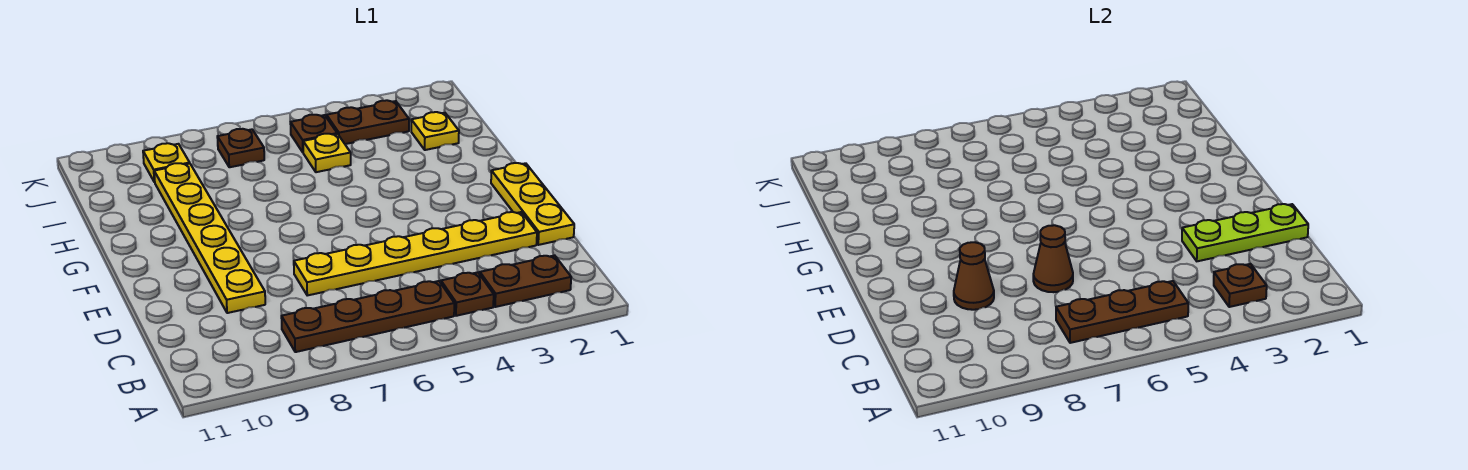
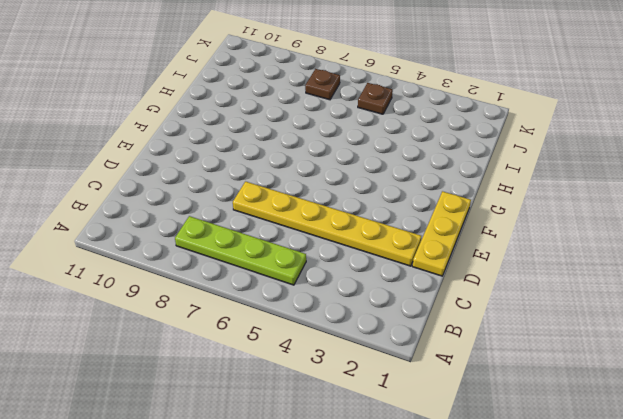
lime 1x4 plate [175,216,306,285] -> brown 1x4 plate [281,281,454,352]
none -> brown 1x2 plate [480,255,571,307]
none -> brown 1x1 plate [441,272,494,316]
none -> yellow 1x6 plate [154,163,265,313]

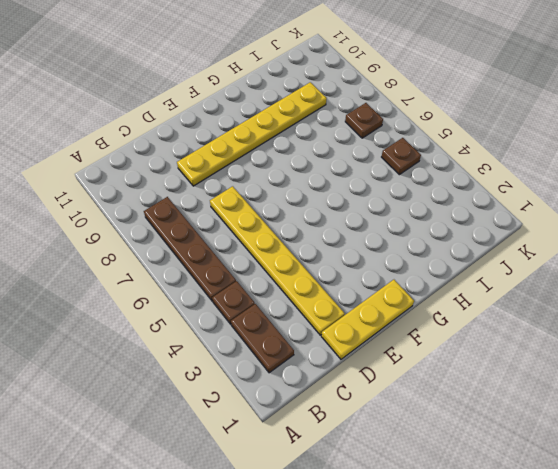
none -> yellow 1x1 plate [411,112,459,150]
none -> yellow 1x1 plate [303,134,351,172]
none -> brown 1x2 plate [326,100,409,144]

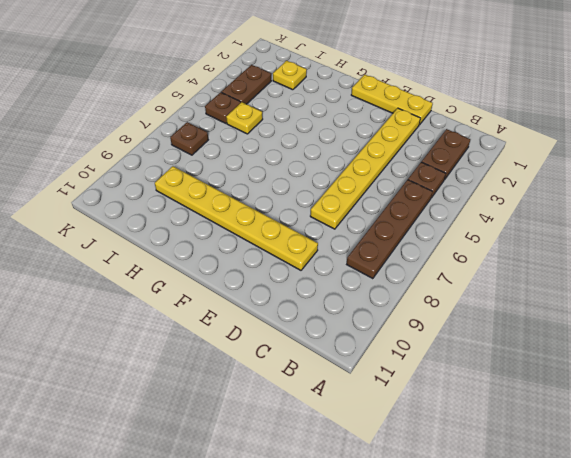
none -> yellow 1x1 plate [143,143,190,182]
none -> brown 1x1 plate [1214,264,1267,307]
none -> brown 1x3 plate [1056,281,1188,343]

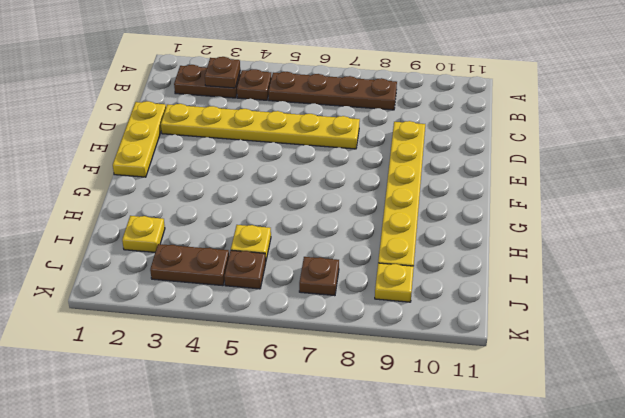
none -> brown 1x3 plate [1056,281,1188,343]
none -> lime 1x3 plate [1182,204,1308,261]
none -> brown 1x1 cone [1033,225,1073,292]

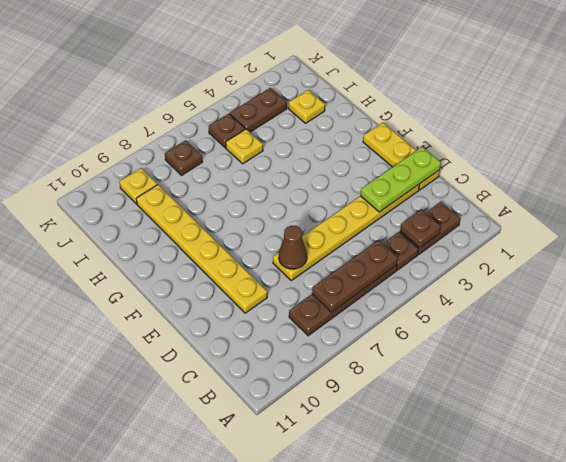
none -> brown 1x1 cone [954,242,994,310]

